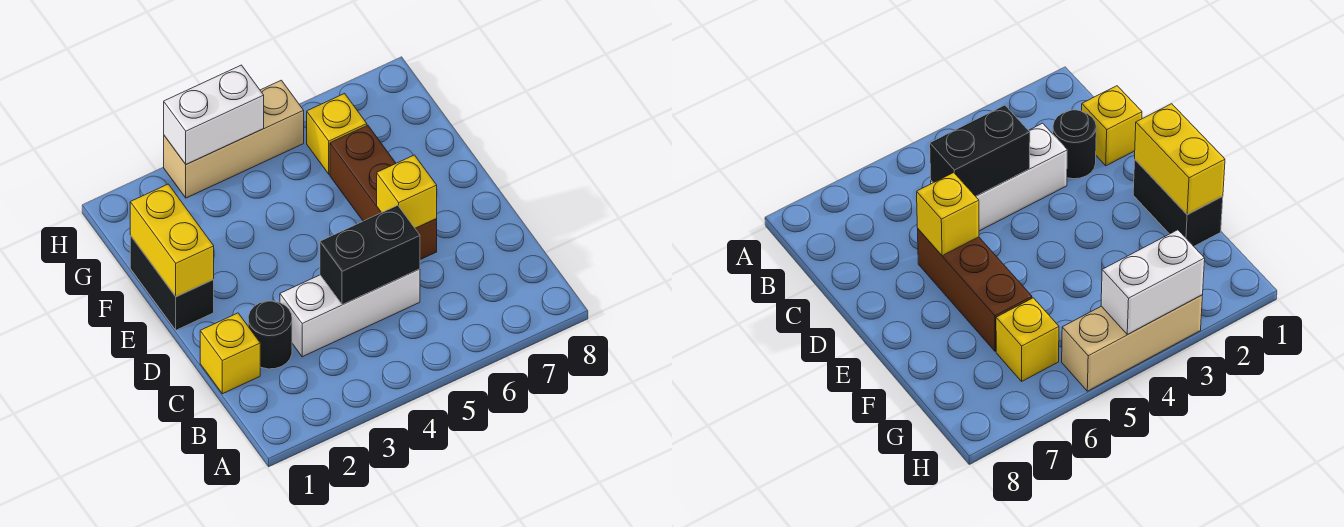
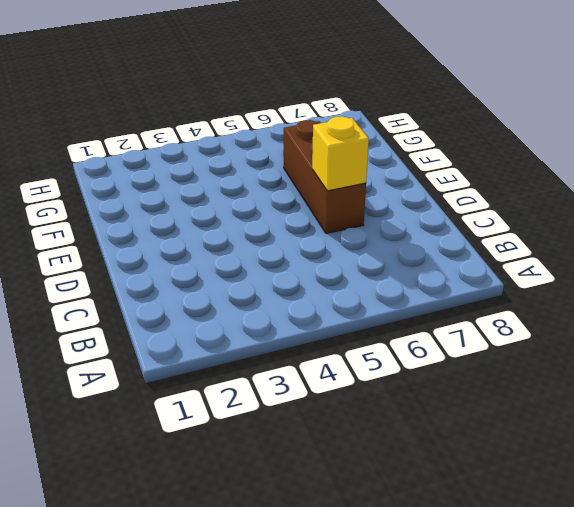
none -> yellow 1x1 brick [200,313,260,394]
none -> black 1x1 round brick [248,301,292,369]

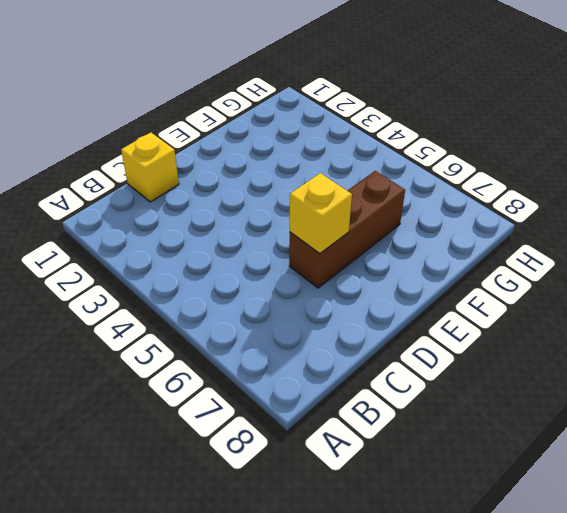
none -> black 1x1 round brick [248,301,292,369]
none -> white 1x3 brick [280,269,420,357]

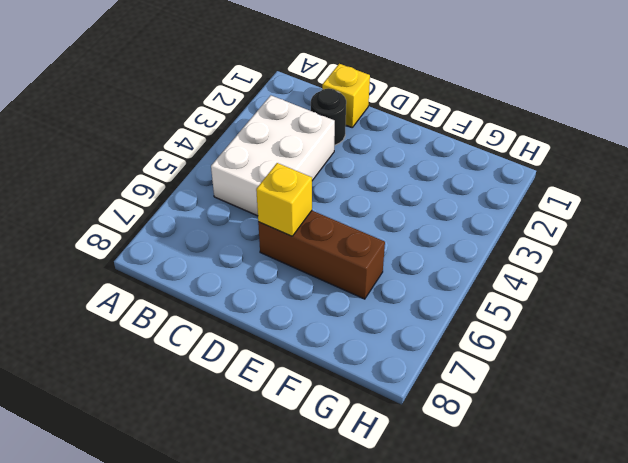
white 2x3 brick [211,95,335,216] -> white 1x3 brick [280,269,420,357]
none -> black 1x2 brick [130,236,214,330]
none -> yellow 1x1 brick [307,94,367,174]

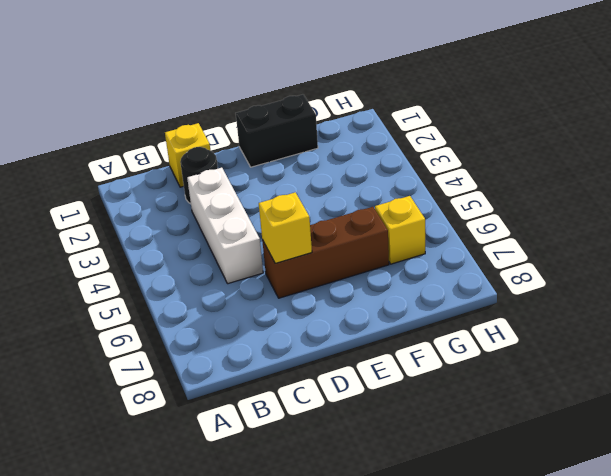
none -> tan 1x3 brick [164,80,304,198]
none -> black 1x2 brick [320,205,420,305]

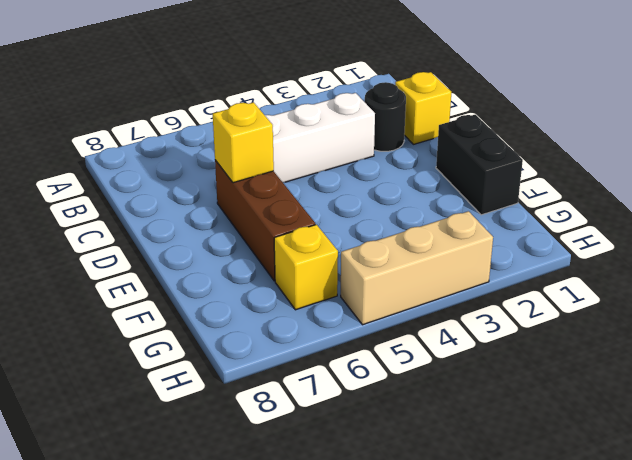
none -> black 1x2 brick [320,205,420,305]
none -> yellow 1x2 brick [130,184,214,297]

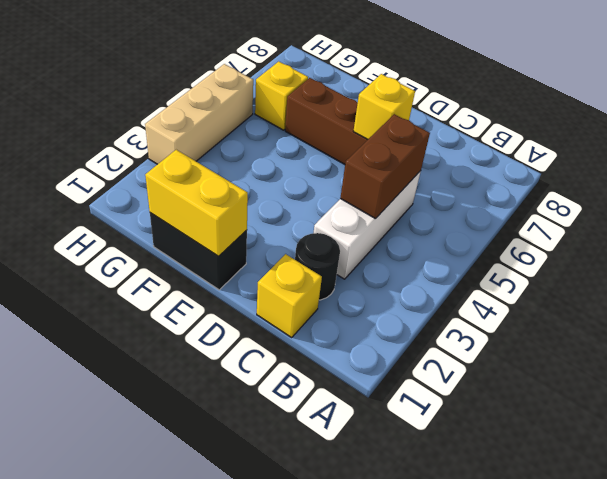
brown 1x2 brick [340,114,430,219] -> black 1x2 brick [320,205,420,305]
none -> white 1x2 brick [164,65,264,164]

